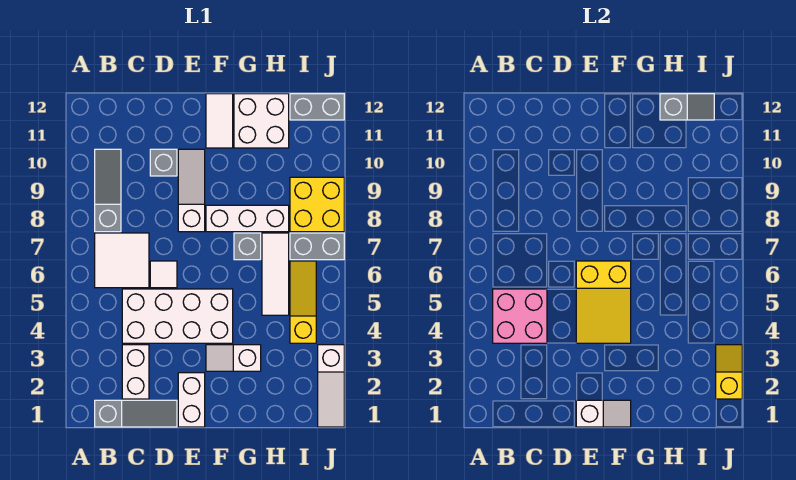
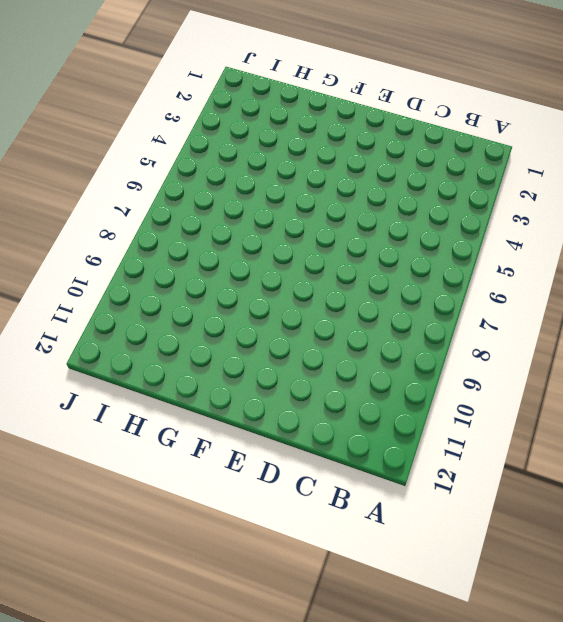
none -> grey 1x3 slope [95,400,177,427]
none -> white 2x2 tile [95,233,149,288]
none -> grey 1x3 slope [95,149,121,232]

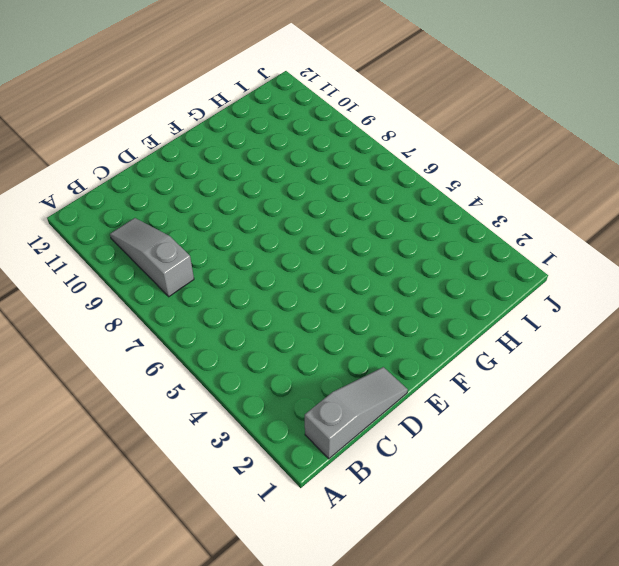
none -> white 2x2 tile [95,233,149,288]
none -> white 1x2 brick [122,345,149,399]
none -> white 2x4 brick [122,289,233,343]

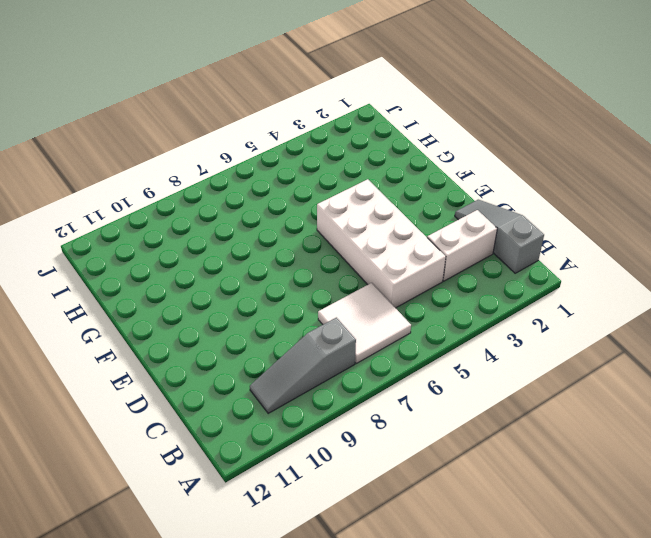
none -> white 1x1 tile [150,261,177,288]
none -> grey 1x1 brick [150,149,177,176]
none -> white 1x2 brick [178,373,205,427]

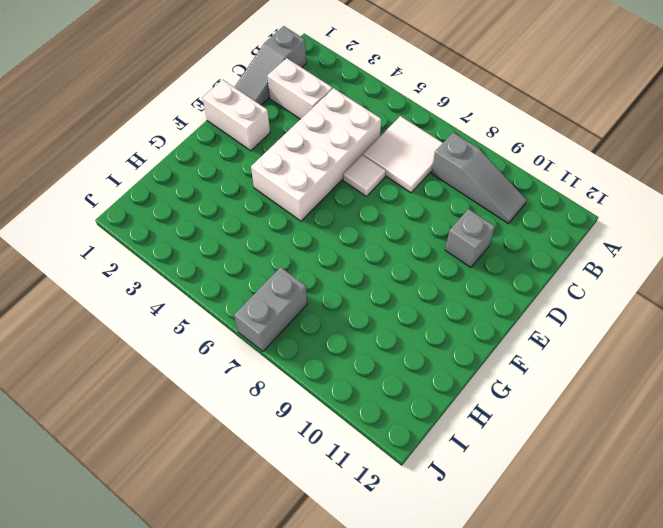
none -> white 1x3 slope [178,149,205,232]
none -> white 1x2 slope [206,345,261,371]
none -> white 1x3 brick [206,205,289,232]

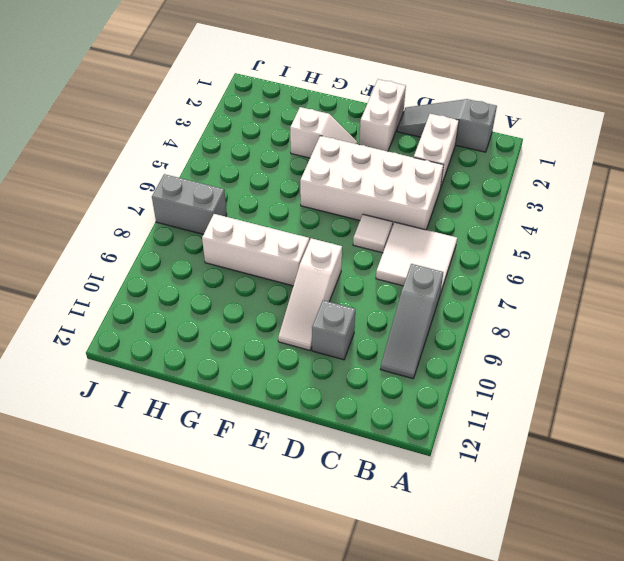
none -> white 1x2 tile [206,94,233,148]
none -> grey 1x1 brick [234,233,261,260]
none -> white 2x2 brick [234,94,289,148]

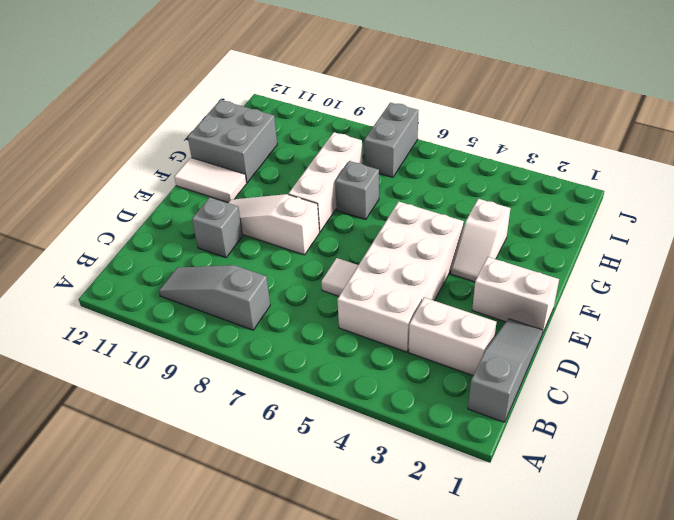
grey 2x2 brick [188,100,277,183] -> white 2x2 brick [234,94,289,148]
none -> white 2x2 tile [95,233,149,288]
none -> white 1x3 tile [262,233,289,315]
none -> yellow 1x3 slope [290,261,316,343]

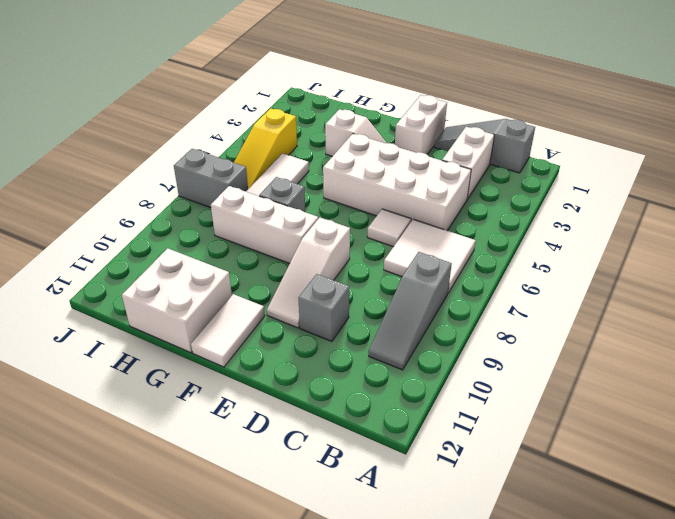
none -> yellow 2x2 brick [290,177,344,232]
none -> grey 1x2 brick [290,94,344,120]
none -> white 1x3 slope [318,345,344,427]

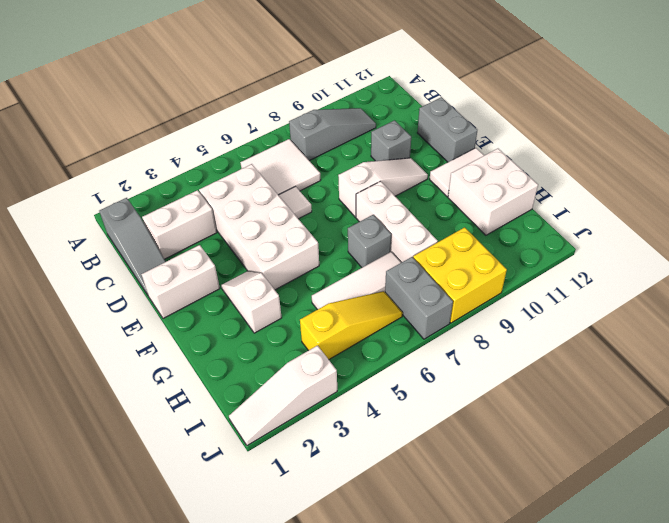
grey 1x2 brick [417,97,477,162] -> grey 1x2 brick moved to [290,94,344,120]
none -> pink 2x2 brick [493,289,547,343]
none -> white 1x2 slope [576,400,631,427]
none -> yellow 2x3 slope [576,261,631,343]

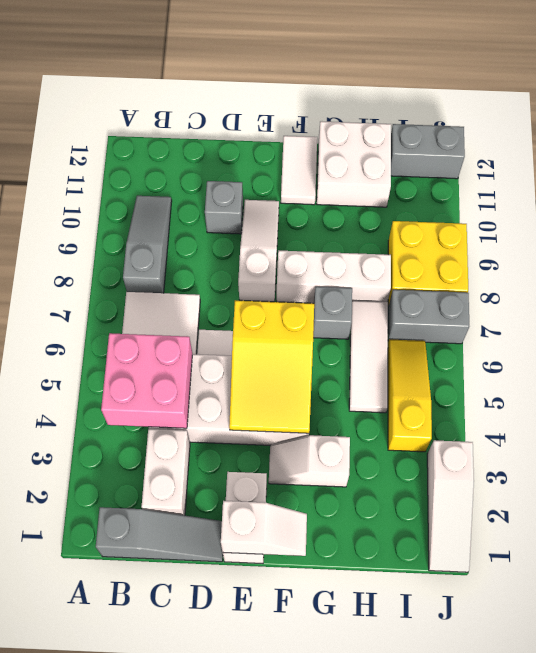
none -> grey 1x2 slope [660,94,714,120]
none -> yellow 1x2 slope [716,345,742,399]

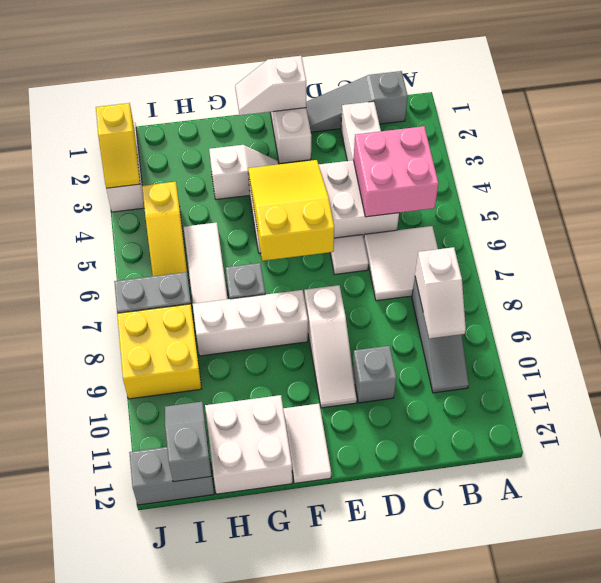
white 1x2 slope [415,247,466,339] -> none
grey 1x2 slope [165,402,211,482] -> grey 1x2 slope turned to [660,94,714,120]

